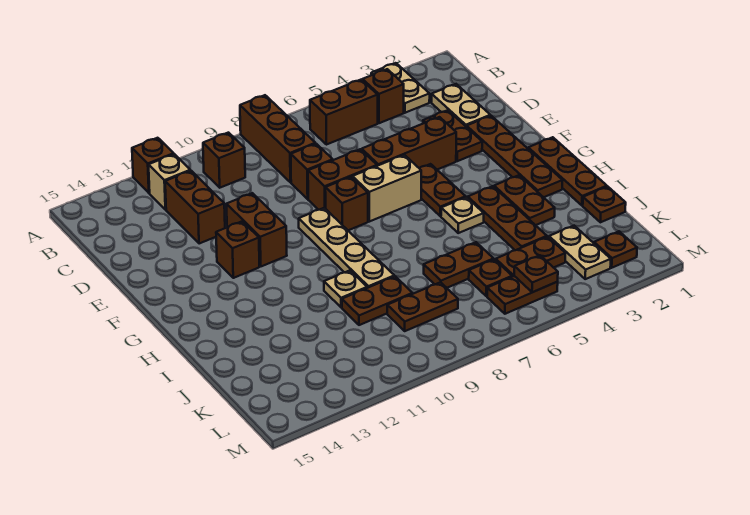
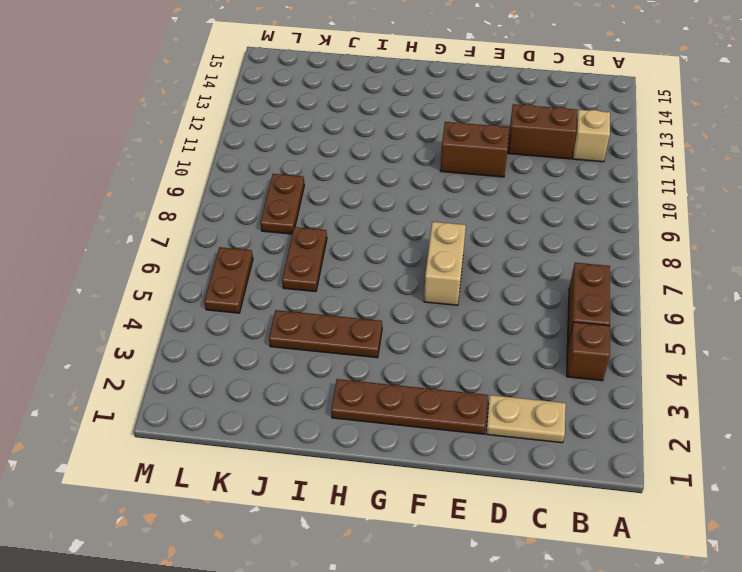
none -> tan 1x2 plate [371,63,430,113]
none -> brown 1x3 brick [240,95,315,182]
none -> brown 1x1 brick [132,138,174,193]
none -> brown 1x1 brick [203,133,245,188]

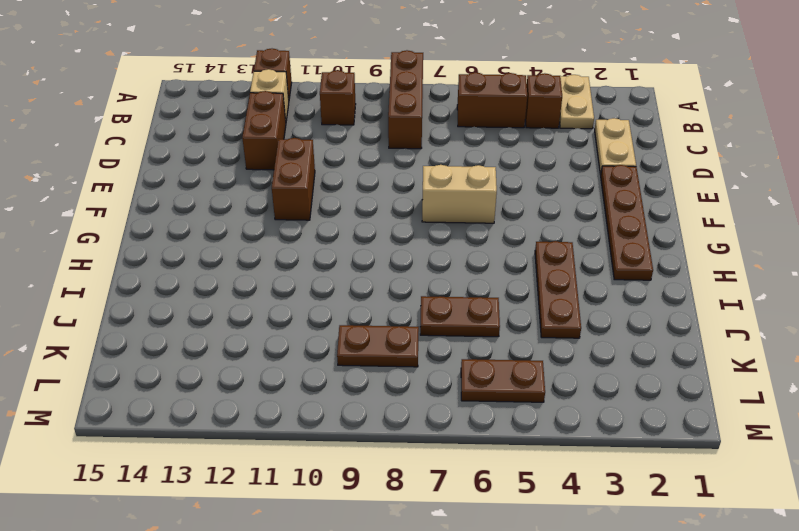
none -> brown 1x2 plate [423,110,482,161]
none -> brown 1x1 brick [291,144,333,199]
none -> brown 1x3 brick [362,117,456,170]
none -> brown 1x2 brick [308,149,377,210]

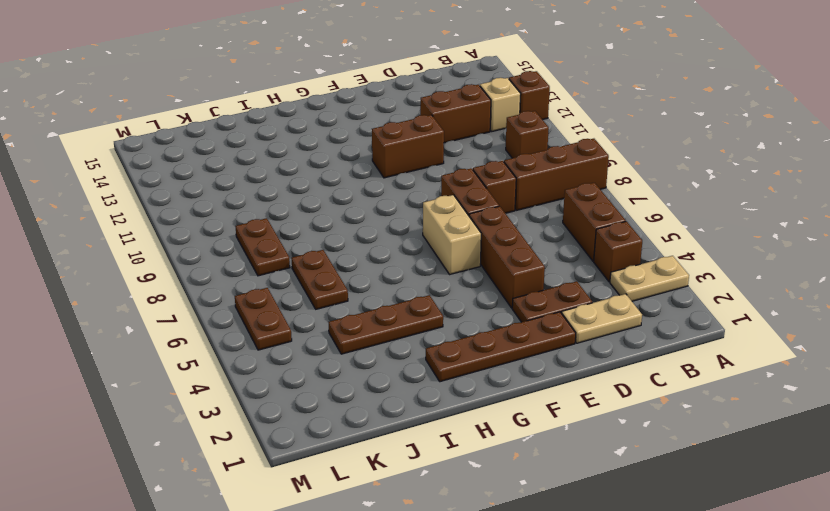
none -> brown 1x2 plate [419,164,466,216]
none -> brown 1x1 brick [325,177,368,230]
none -> tan 1x4 plate [299,208,394,288]
none -> brown 1x1 brick [216,221,259,278]

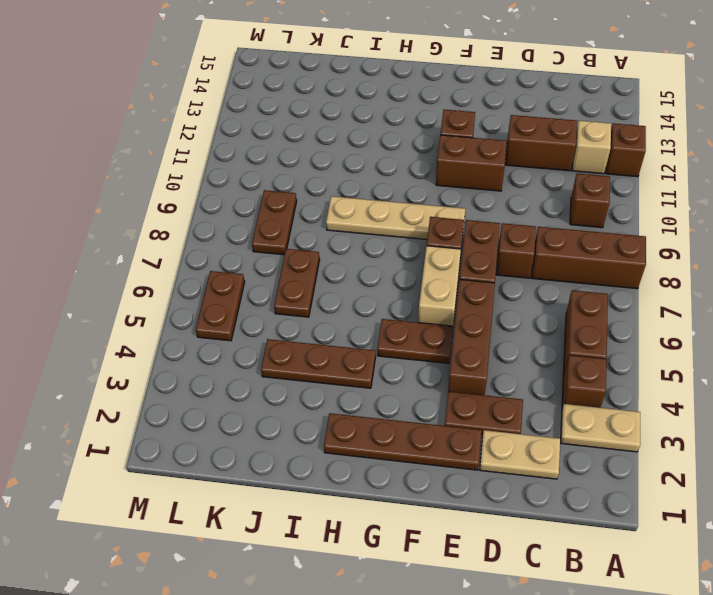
none -> brown 1x3 plate [528,137,607,205]
none -> brown 1x2 plate [494,175,555,225]
none -> tan 1x1 plate [441,197,484,233]
none -> tan 1x1 plate [324,271,367,307]

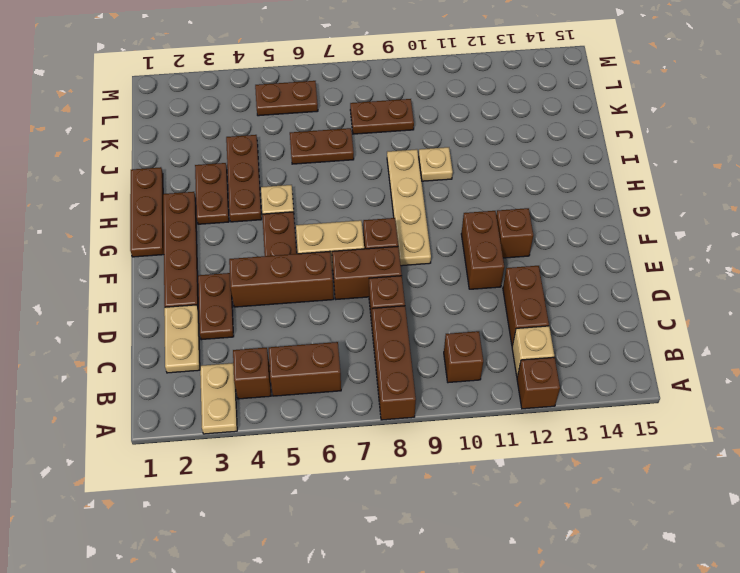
none -> brown 1x1 plate [583,187,626,222]
none -> brown 1x2 plate [342,276,413,325]
none -> tan 1x2 plate [549,226,611,279]
none -> brown 1x2 plate [496,237,565,277]

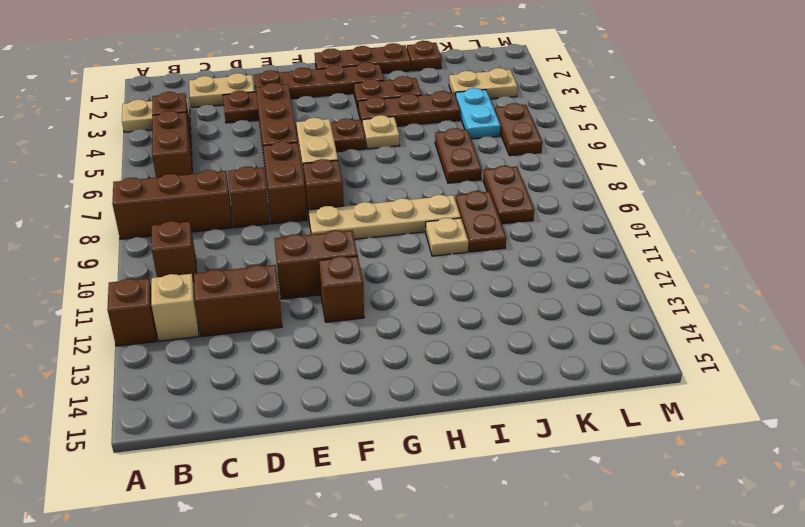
cyan 1x2 plate [456,88,501,139] -> brown 1x2 plate [496,237,565,277]
none -> brown 1x1 plate [469,259,512,296]
none -> brown 1x1 plate [594,231,637,268]
none -> brown 1x1 plate [514,255,558,292]

